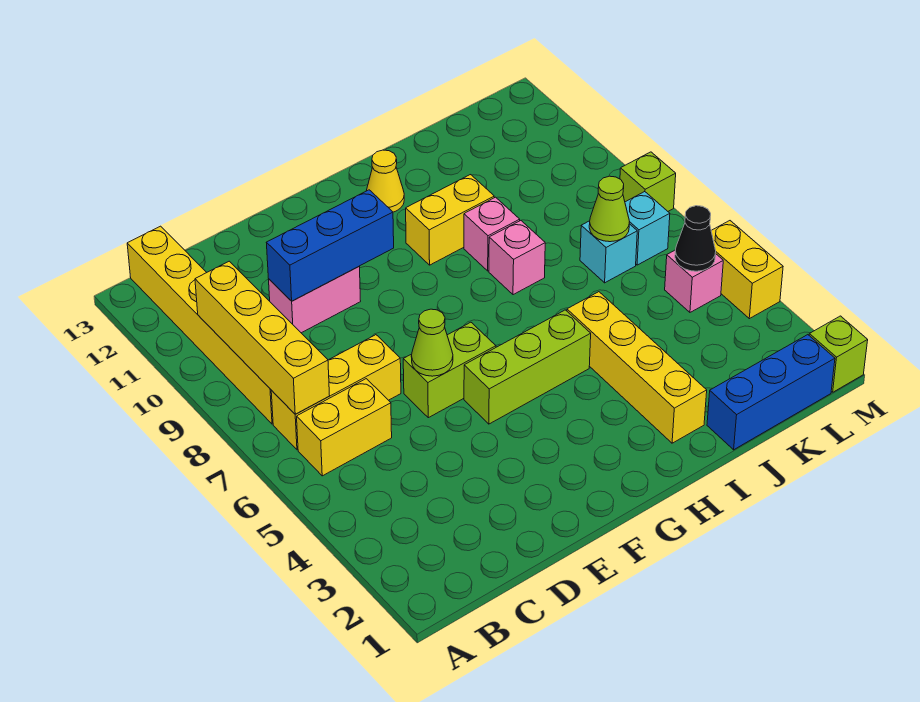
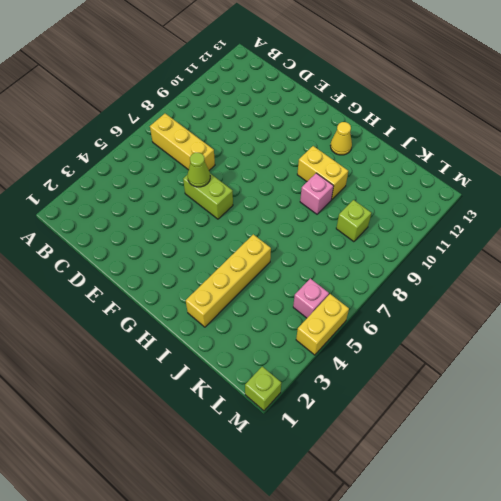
lime 1x1 brick [336,200,371,242] -> lime 1x1 brick moved to [620,152,676,211]
none -> yellow 1x2 brick [297,379,392,476]
none -> yellow 1x6 brick [127,226,273,424]
none -> pink 1x2 brick [269,267,361,333]

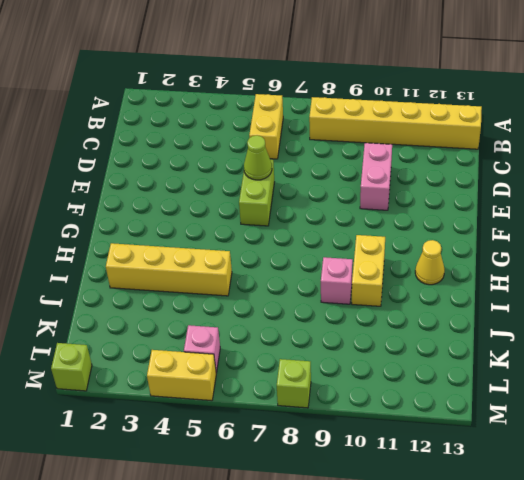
none -> yellow 1x3 brick [271,335,401,450]
none -> lime 1x3 brick [464,310,591,424]
none -> pink 1x1 brick [489,221,545,295]

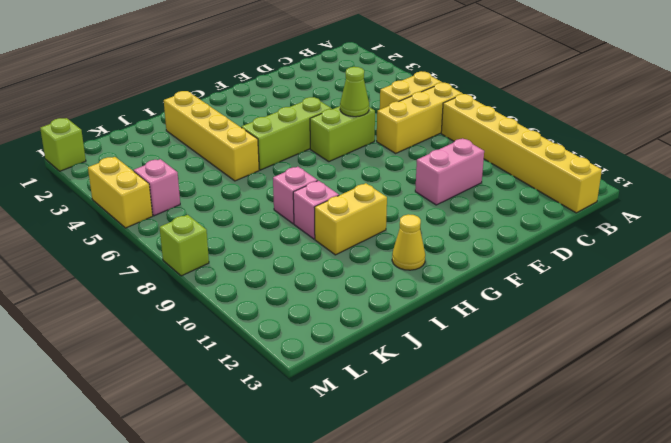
none -> blue 1x3 brick [707,335,835,450]
none -> cyan 1x1 brick [580,221,637,283]
none -> cyan 1x1 brick [625,192,670,265]

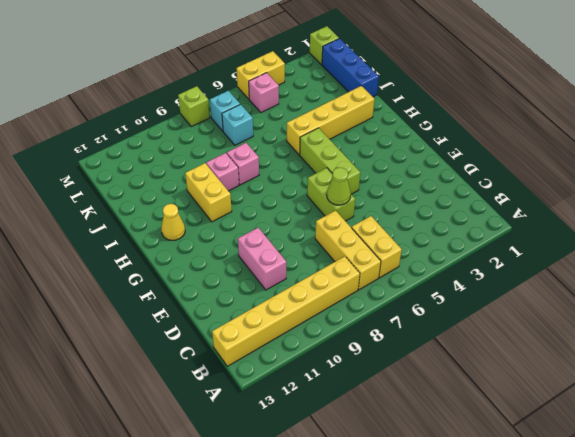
none -> yellow 1x4 brick [195,261,330,414]
none -> blue 1x3 brick [266,190,394,301]
none -> lime 1x1 cone [589,176,630,242]

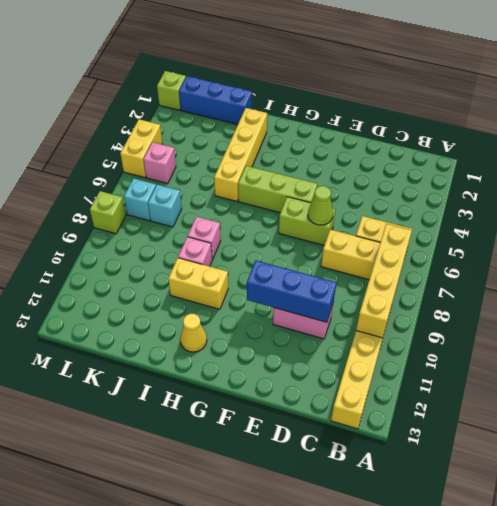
none -> lime 1x1 cone [589,176,630,242]
none -> black 1x1 cone [675,206,716,271]

